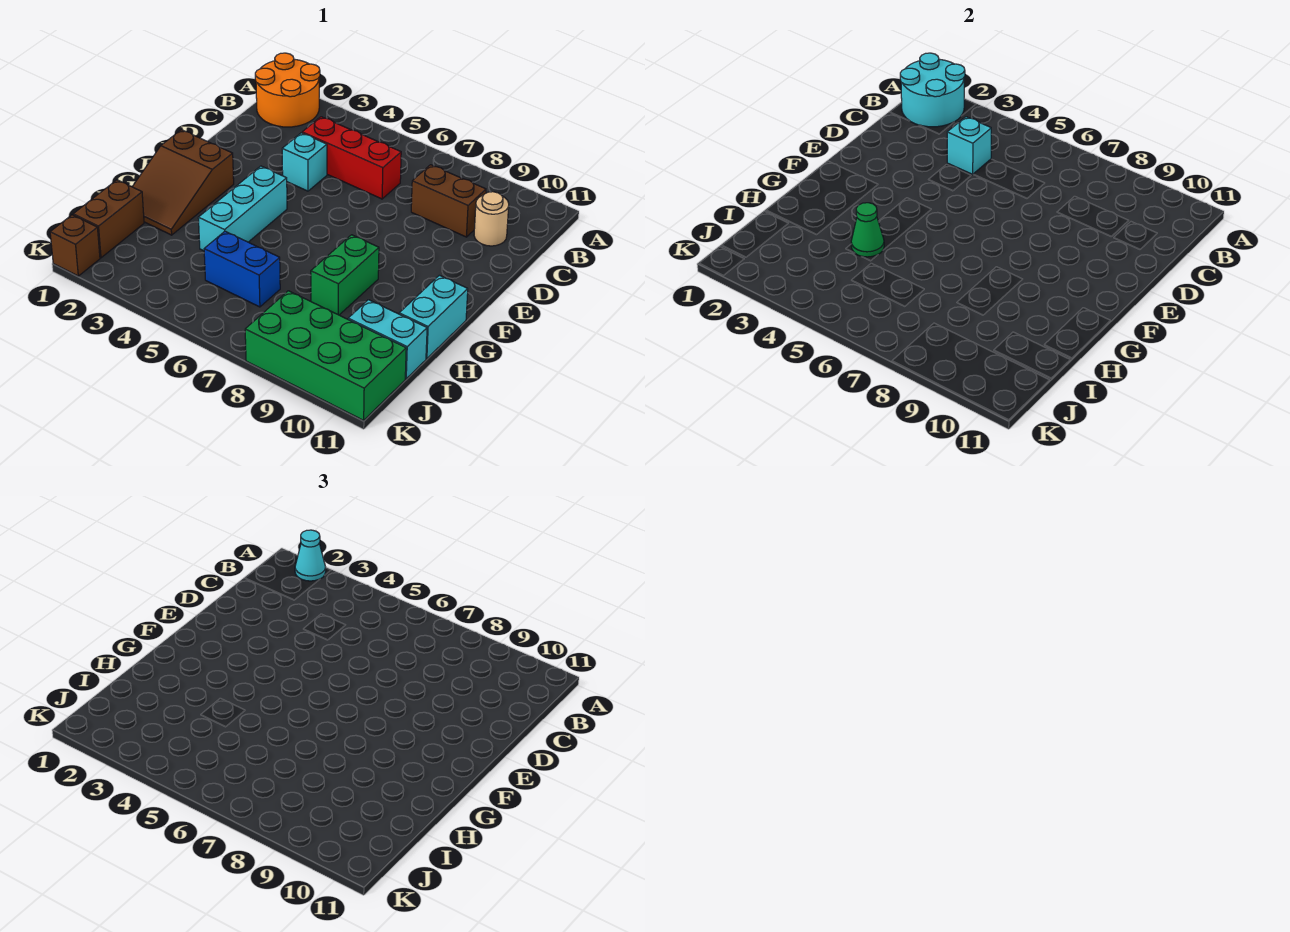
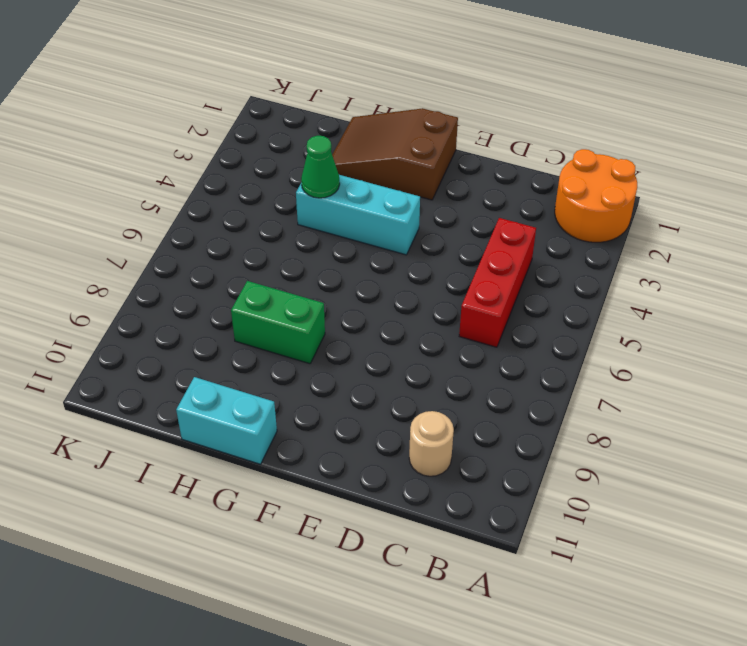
none -> brown 1x2 brick [411,165,486,237]
none -> cyan 1x1 brick [282,133,327,191]
none -> brown 1x2 brick [73,180,144,258]

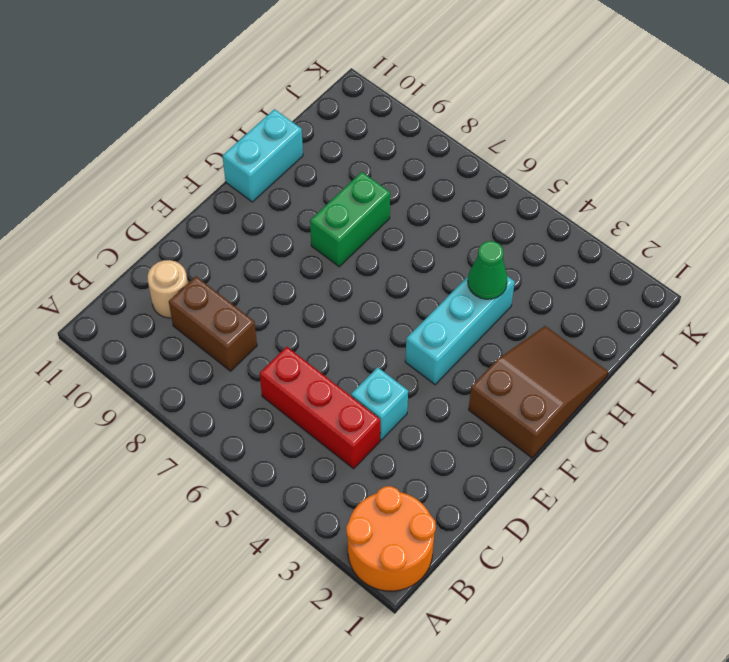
none -> brown 1x2 brick [73,180,144,258]
none -> blue 1x2 brick [204,231,280,307]
none -> cyan 1x2 brick [348,300,427,379]

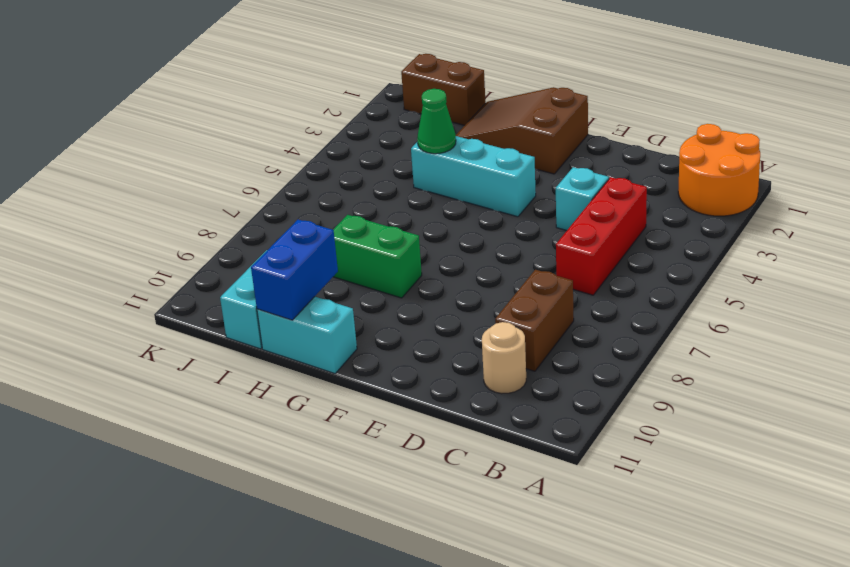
blue 1x2 brick [251,220,338,320] -> blue 1x2 brick moved to [204,231,280,307]
none -> green 2x4 brick [245,291,406,420]
none -> brown 1x1 brick [50,215,100,276]
none -> cyan 2x2 round brick [900,53,965,127]

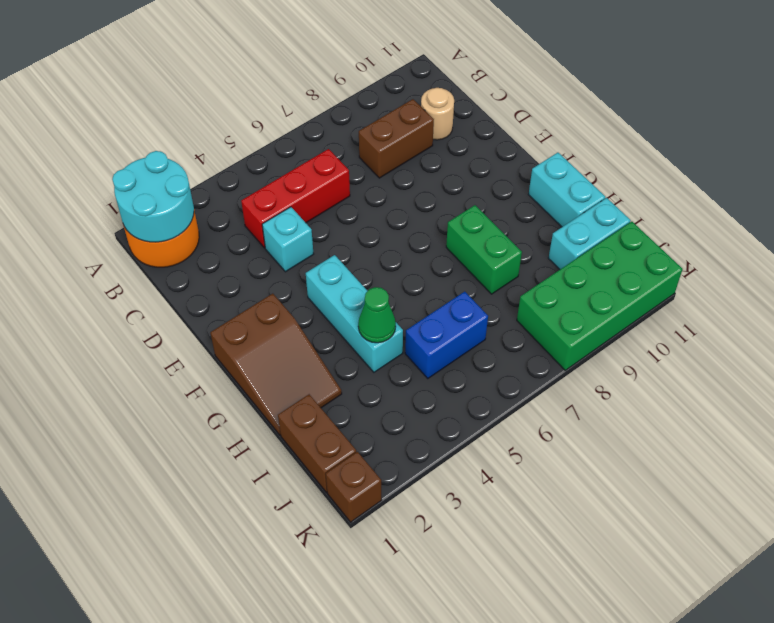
none -> cyan 1x1 brick [947,117,991,174]
none -> cyan 1x1 cone [295,530,326,581]

